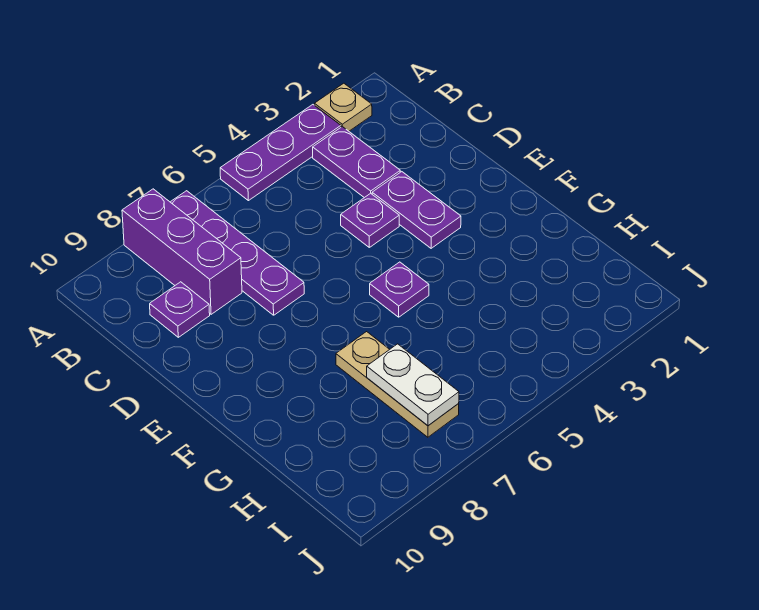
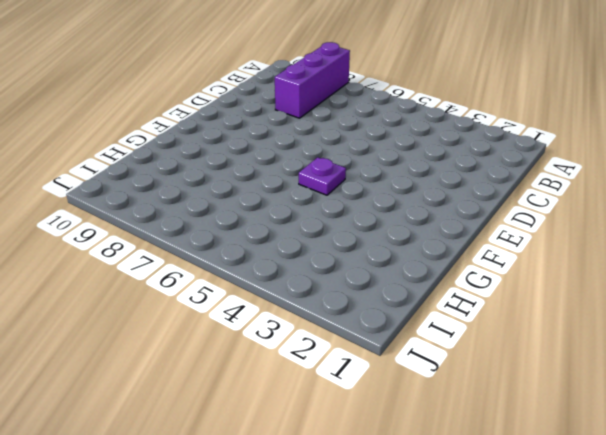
none -> tan 1x1 plate [314,83,372,131]
none -> purple 1x3 plate [220,105,341,201]

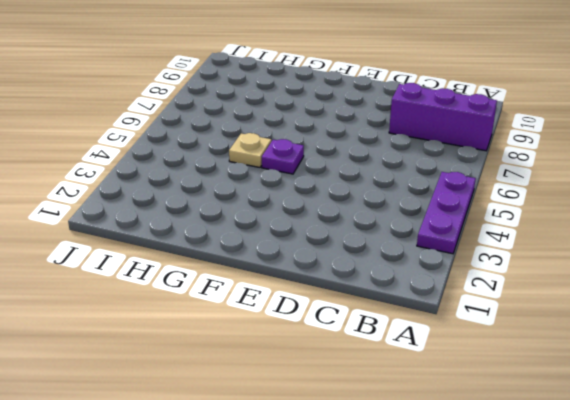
tan 1x1 plate [229,133,271,167] -> tan 1x1 plate moved to [314,83,372,131]
none -> purple 1x4 plate [171,191,304,315]
none -> purple 1x2 plate [313,127,400,198]

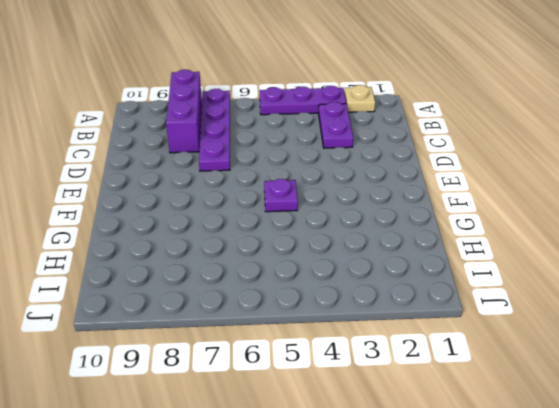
none -> purple 1x1 plate [150,282,210,337]
none -> purple 1x2 plate [372,172,461,248]

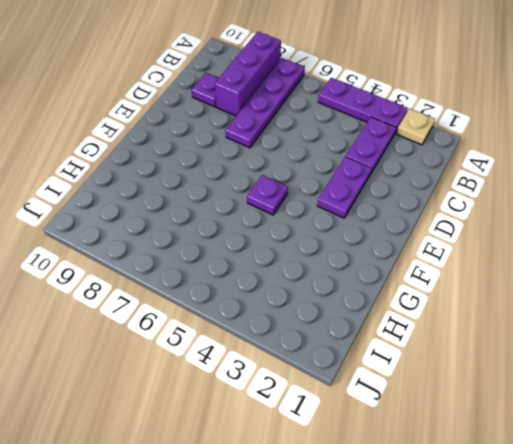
none -> purple 1x1 plate [341,193,399,247]
none -> tan 1x3 plate [336,332,459,437]

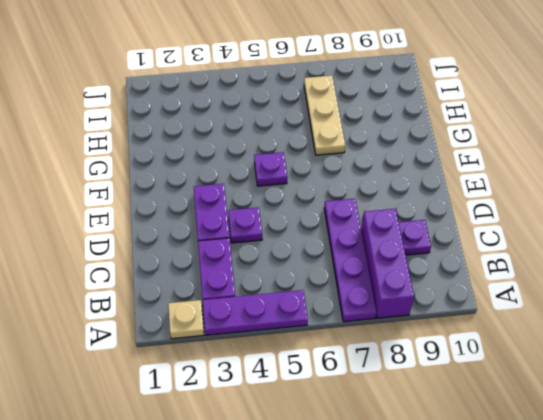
none -> white 1x2 plate [367,344,459,426]

